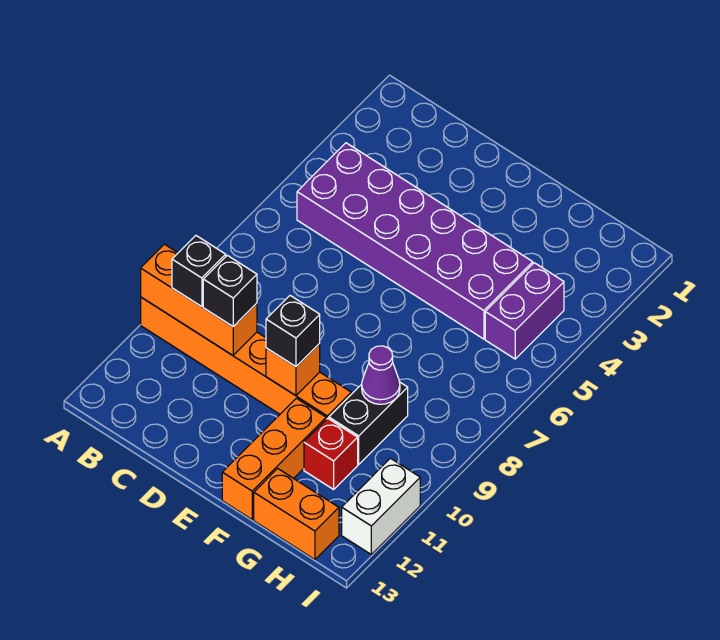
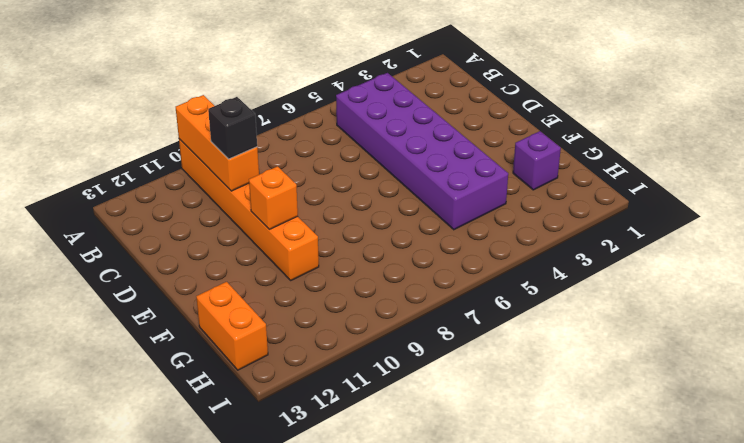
purple 1x1 brick [513,131,561,190] -> none
none -> orange 1x3 brick [222,398,326,520]
none -> black 1x2 brick [329,382,408,464]
none -> red 1x1 brick [304,418,358,489]

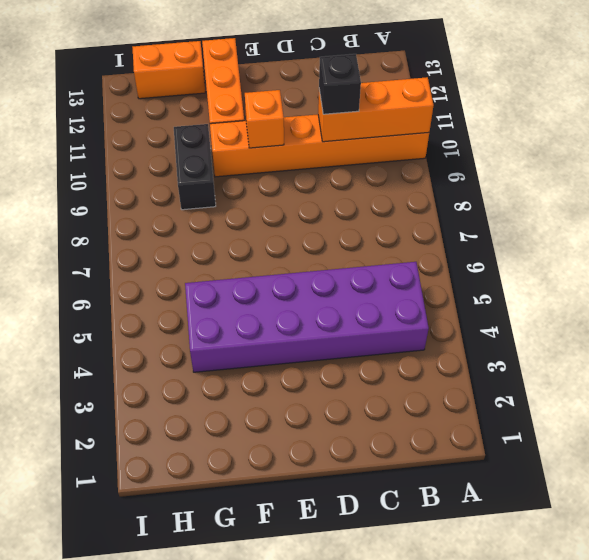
none -> red 1x1 brick [304,418,358,489]
none -> purple 1x2 brick [485,263,564,359]
none -> white 1x2 brick [342,458,420,554]

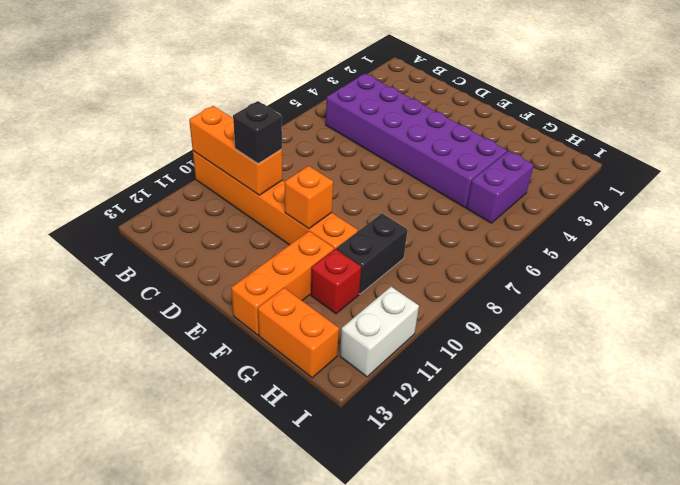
none -> purple 1x1 cone [362,346,400,404]
none -> black 1x1 brick [172,236,226,307]
none -> black 1x1 brick [266,296,320,367]

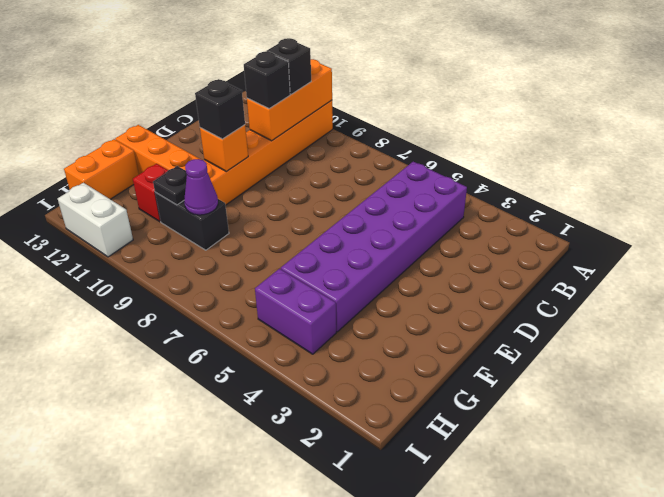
black 1x1 plate [153,166,187,205] -> none

